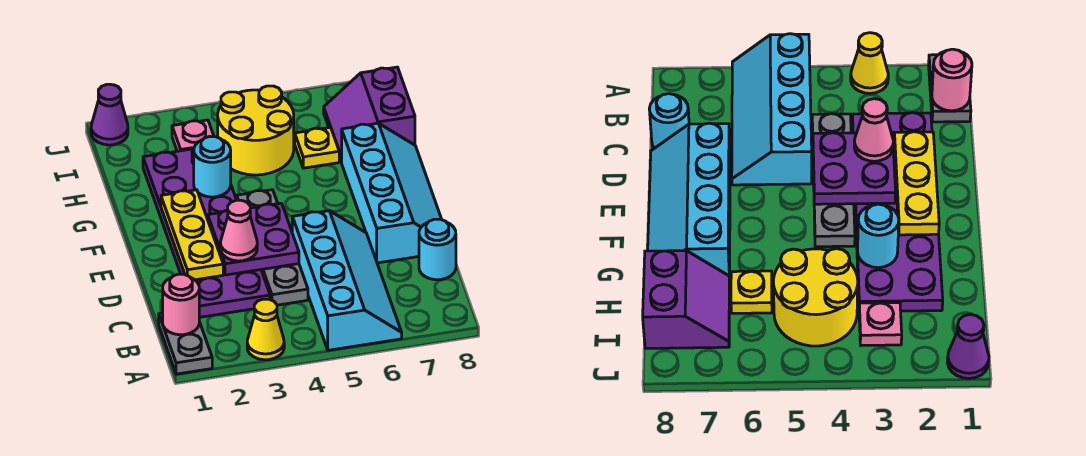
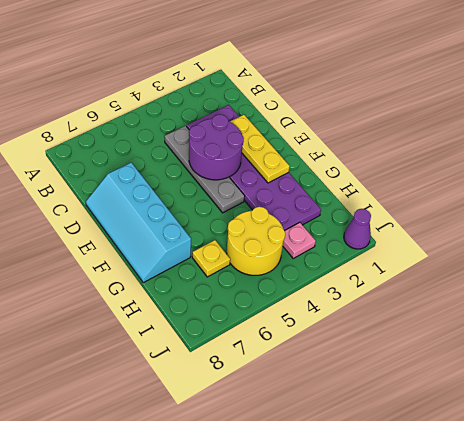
purple 2x2 round brick [189,114,244,180] -> purple 2x2 plate [208,203,299,275]
none -> grey 1x2 plate [159,313,212,374]
none -> yellow 1x1 cone [247,299,284,360]
none -> cyan 2x4 slope [292,211,402,350]

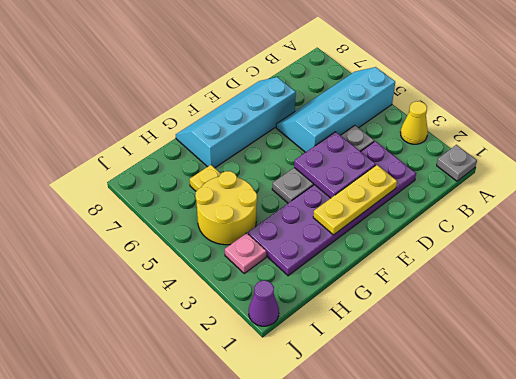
grey 1x1 plate [437,145,477,181] -> grey 1x2 plate [159,313,212,374]
none -> cyan 1x1 round brick [419,219,456,280]
none -> purple 2x2 slope [324,67,415,162]
none -> pink 1x1 round brick [163,274,199,335]

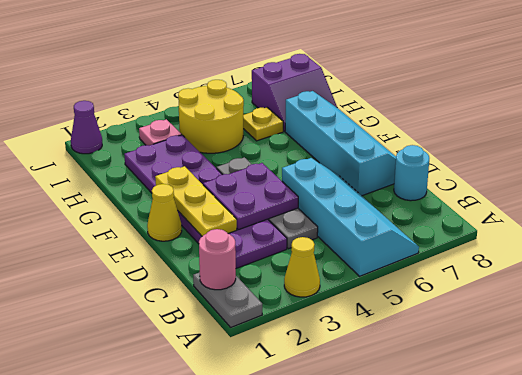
yellow 1x1 cone [147,184,182,241] -> none
purple 2x2 slope [252,54,337,131] -> purple 2x2 slope turned to [324,67,415,162]
none -> cyan 1x1 round brick [194,136,231,197]
none -> pink 1x1 cone [220,200,257,261]

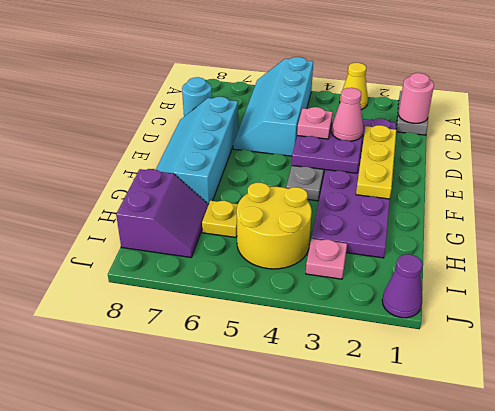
pink 1x1 plate [297,107,333,139] -> none
none -> cyan 1x1 round brick [194,136,231,197]

